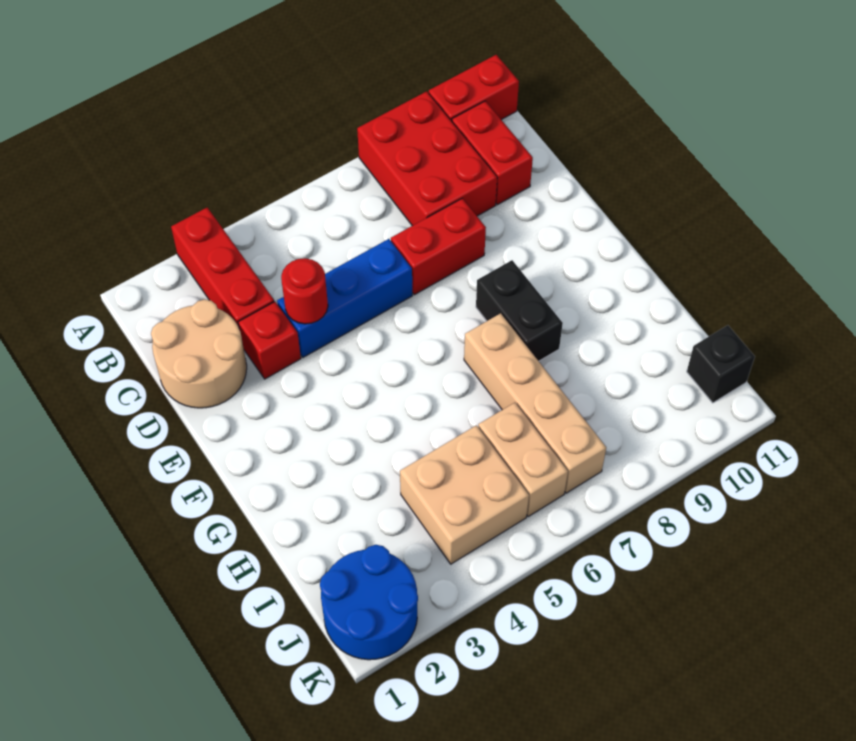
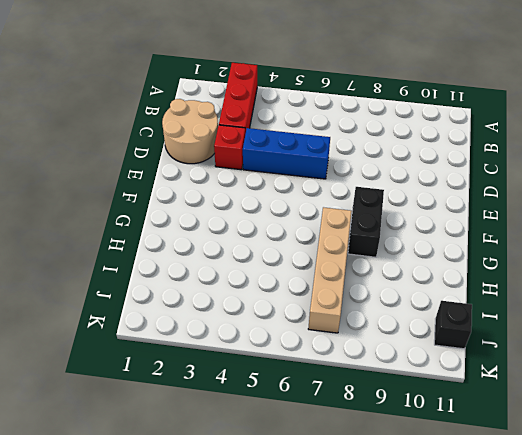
none -> red 2x3 brick [357,91,497,226]
none -> red 1x2 brick [429,55,519,121]
none -> red 1x2 brick [452,101,533,205]

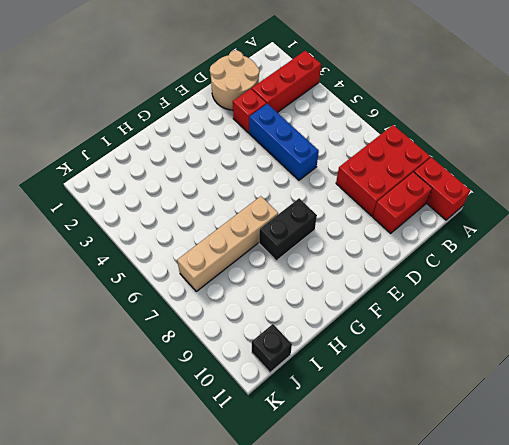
none -> red 1x2 brick [391,198,486,295]
none -> tan 2x2 brick [400,425,529,564]
none -> tan 1x2 brick [478,403,568,516]

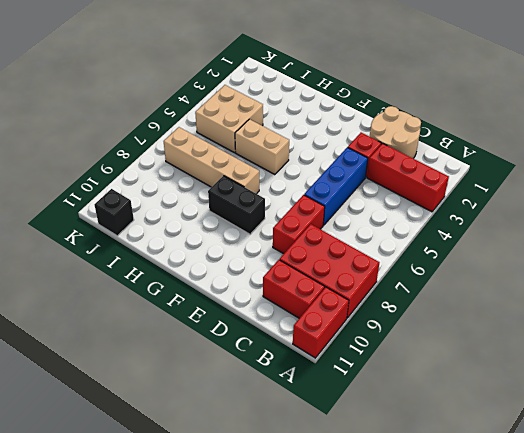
tan 1x2 brick [235,119,289,175] -> tan 1x2 brick moved to [478,403,568,516]
none -> blue 2x2 round brick [320,545,418,660]
none -> red 1x1 round brick [281,258,328,324]

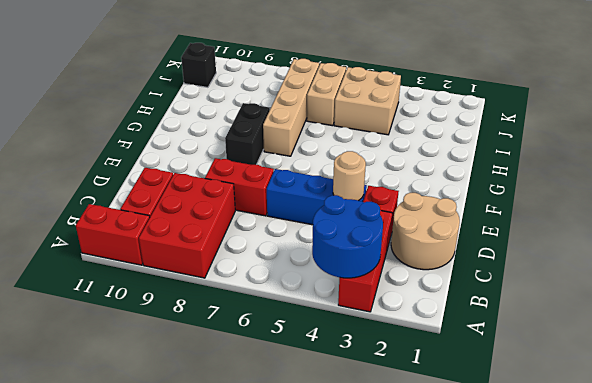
blue 2x2 round brick [312,195,383,278] -> blue 2x2 round brick moved to [320,545,418,660]
tan 1x1 round brick [333,151,366,201] -> red 1x1 round brick [281,258,328,324]

